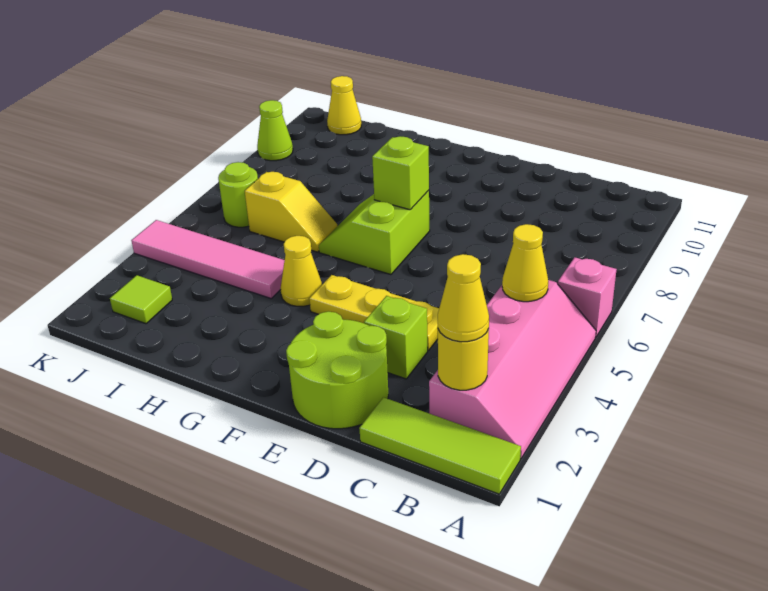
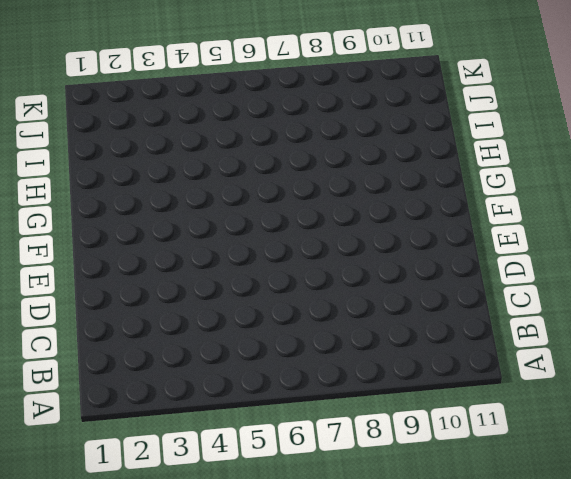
none -> lime 1x3 tile [359,397,521,494]
none -> pink 2x4 slope [429,280,596,459]
none -> pink 1x1 brick [558,257,617,337]

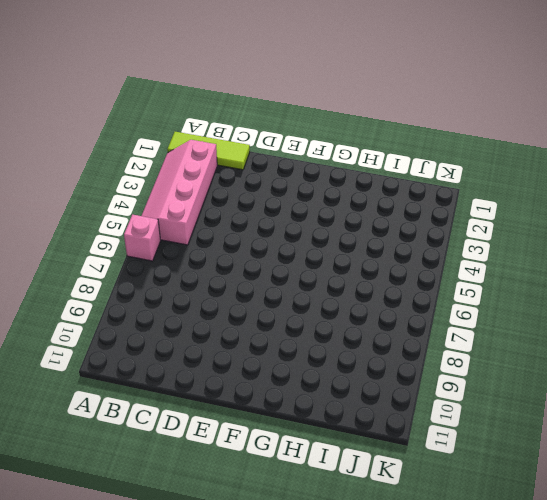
none -> lime 2x2 round brick [286,311,388,429]
none -> lime 1x1 brick [364,296,428,379]
none -> yellow 1x3 plate [309,275,439,351]

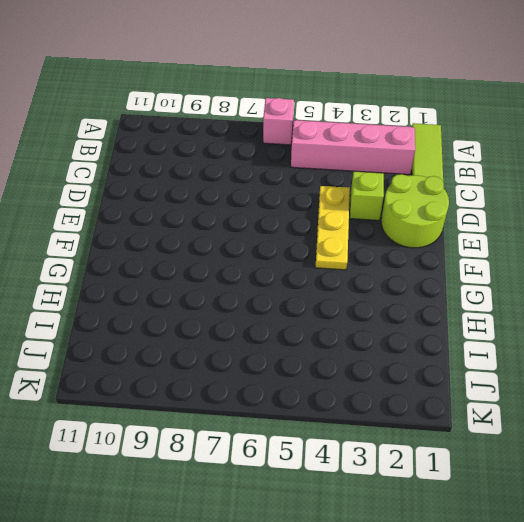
none -> lime 2x2 slope [319,190,430,275]
none -> yellow 1x1 cone [280,236,322,306]
none -> pink 1x4 tile [131,220,285,298]

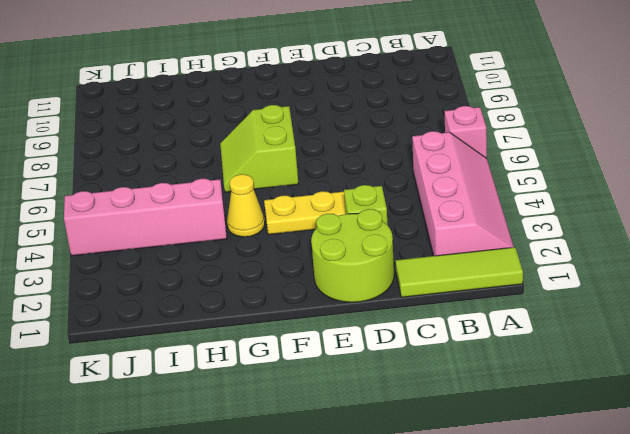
pink 1x4 brick [64,179,227,256] -> pink 1x4 tile [131,220,285,298]
none -> yellow 1x2 slope [245,172,337,252]
none -> lime 1x1 tile [110,275,172,324]
none -> lime 1x1 round brick [218,162,258,227]

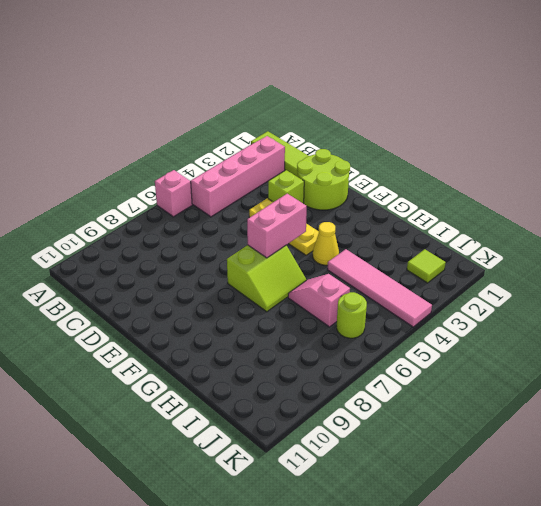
pink 1x2 brick [247,194,307,258] -> none
pink 1x2 slope [288,274,350,327] -> yellow 1x2 slope [245,172,337,252]
none -> yellow 1x1 cone [327,76,361,135]
none -> lime 1x1 cone [257,100,293,161]
none -> yellow 1x1 round brick [438,329,489,390]

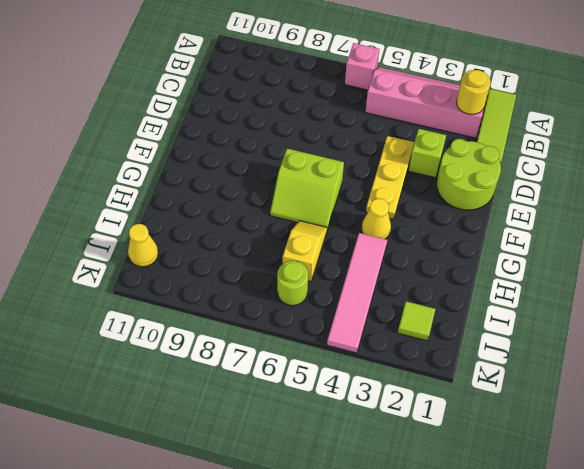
none -> lime 1x1 cone [257,100,293,161]
none -> yellow 1x1 cone [502,224,548,302]
none -> lime 1x1 brick [372,136,429,210]

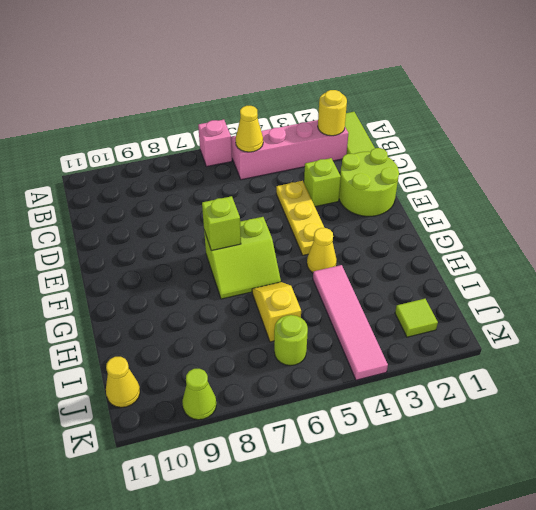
none -> yellow 1x1 cone [438,254,489,342]

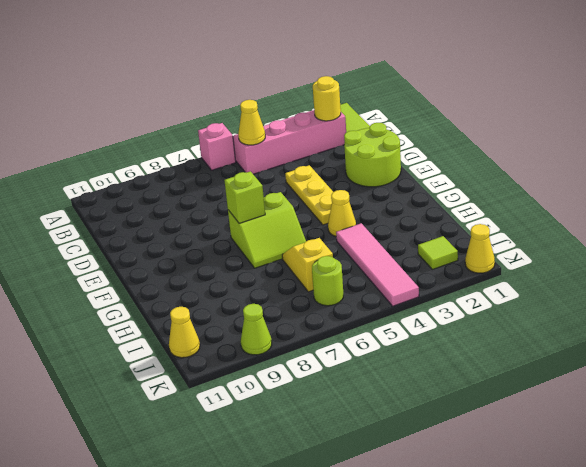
yellow 1x1 cone [465,224,495,273] -> yellow 1x1 cone moved to [438,254,489,342]
none -> lime 1x1 brick [364,296,428,379]

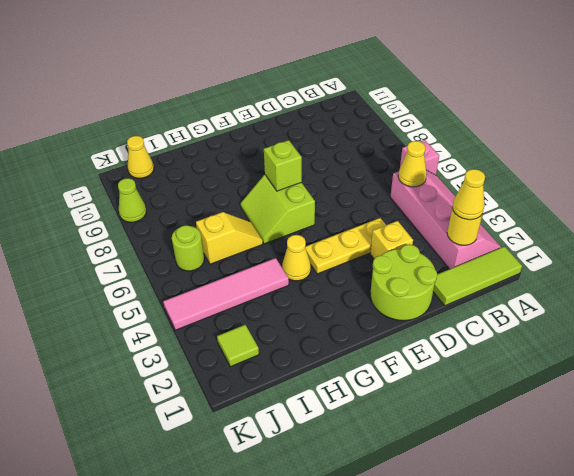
yellow 1x1 brick [370,221,413,259] -> lime 1x1 brick [364,296,428,379]

